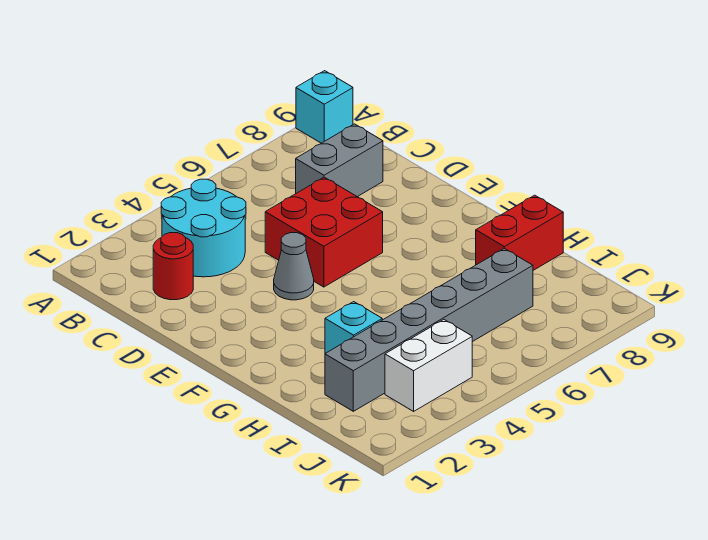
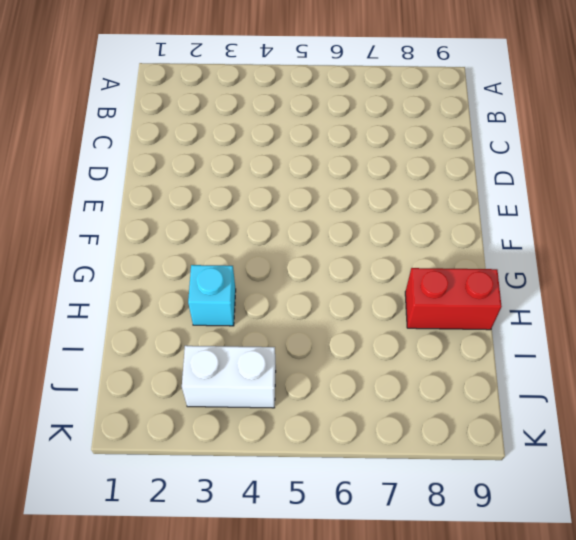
none -> cyan 1x1 brick [296,71,353,143]
none -> cyan 2x2 round brick [161,179,246,277]

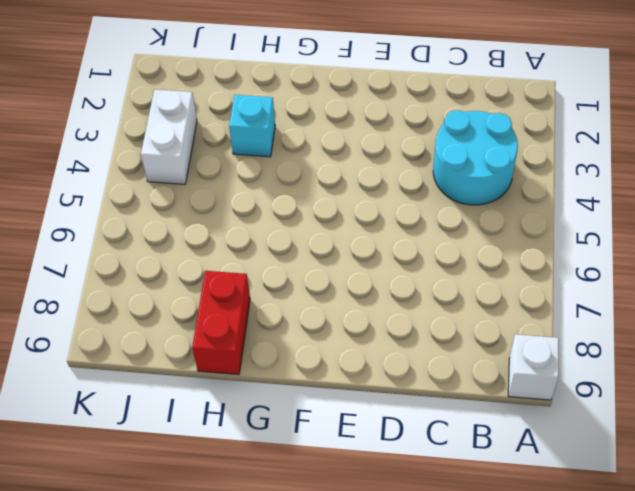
white 1x1 brick [508,334,559,400] -> cyan 1x1 brick [296,71,353,143]
none -> red 1x1 round brick [153,233,193,300]
none -> grey 1x2 brick [296,124,383,197]

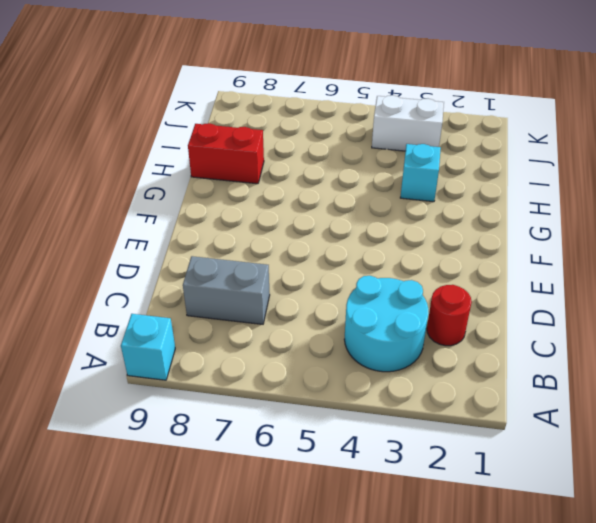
none -> red 2x2 brick [265,177,383,287]
none -> grey 1x1 cone [274,233,314,300]

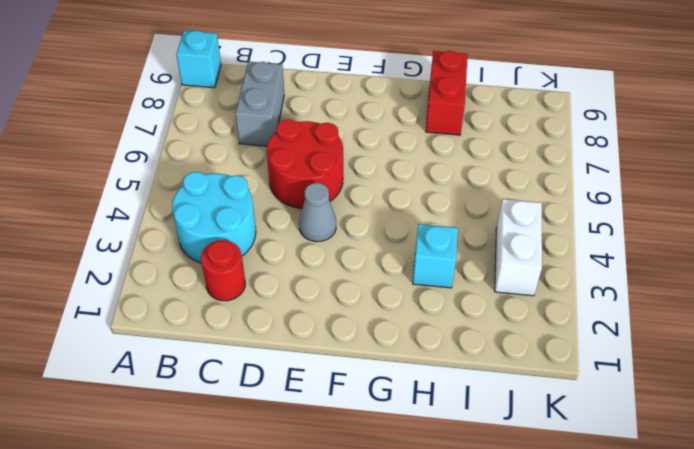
red 2x2 round brick [267,119,343,209] -> red 2x2 brick [265,177,383,287]
none -> grey 1x6 brick [325,248,533,411]

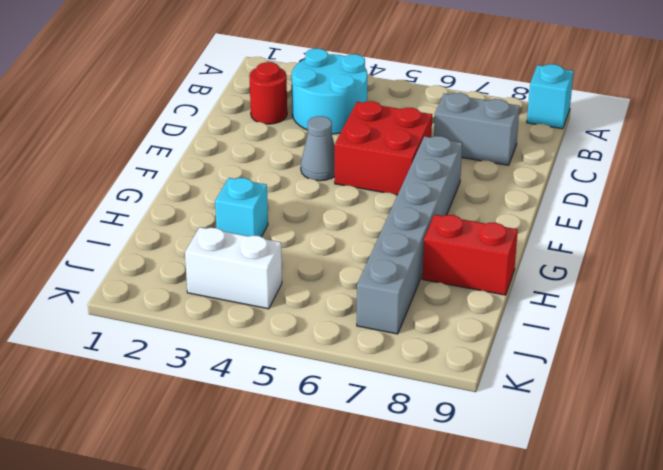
grey 1x6 brick [357,136,462,334] -> grey 1x6 brick turned to [325,248,533,411]

